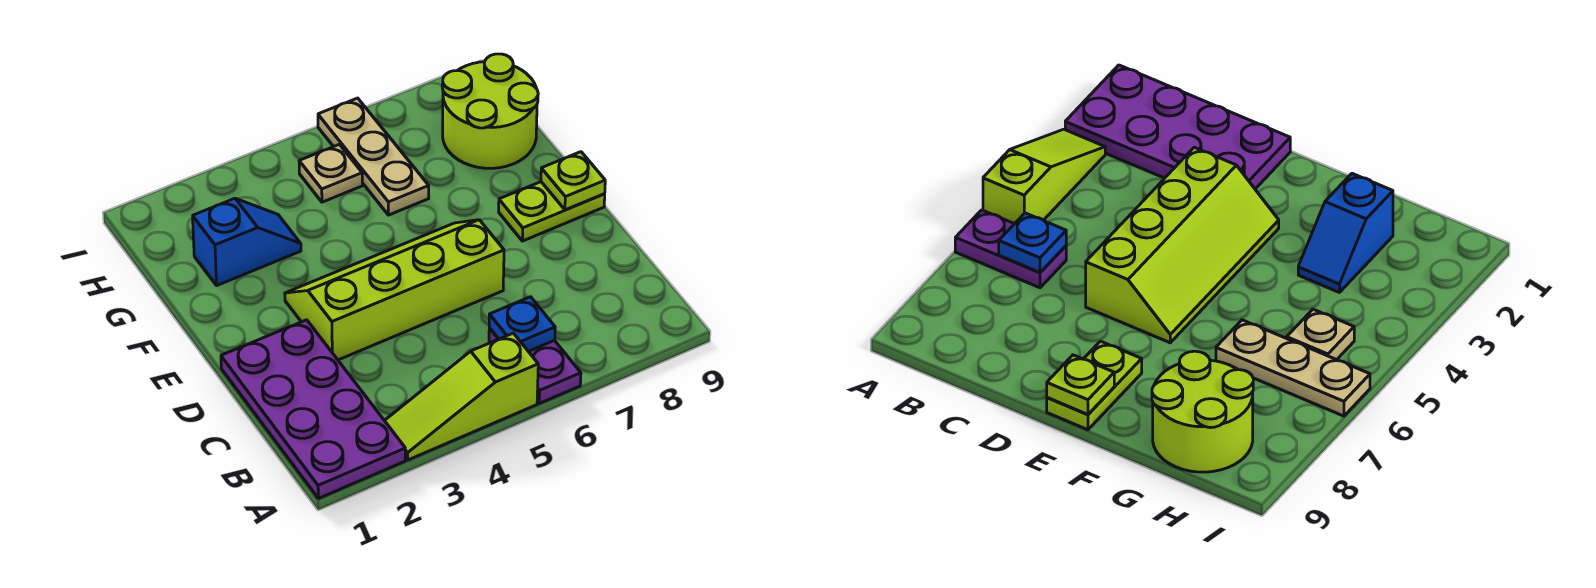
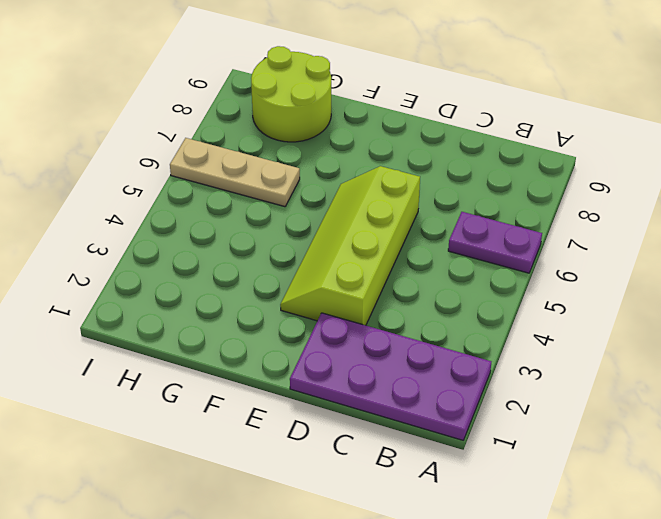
none -> lime 1x3 slope [385,333,538,460]
none -> lime 1x2 plate [499,182,605,241]

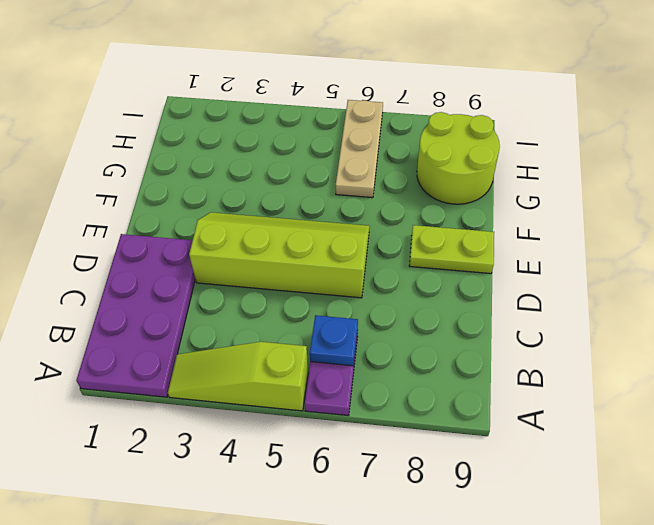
none -> blue 1x2 slope [193,198,301,285]
none -> tan 1x1 plate [299,144,362,202]

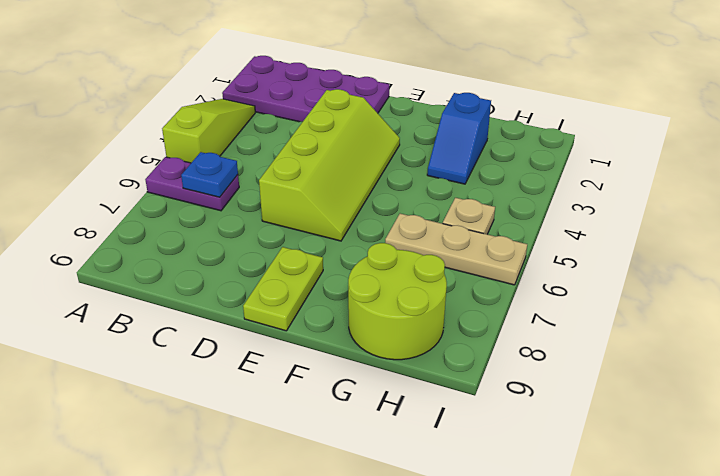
none -> lime 1x1 plate [541,152,605,210]

